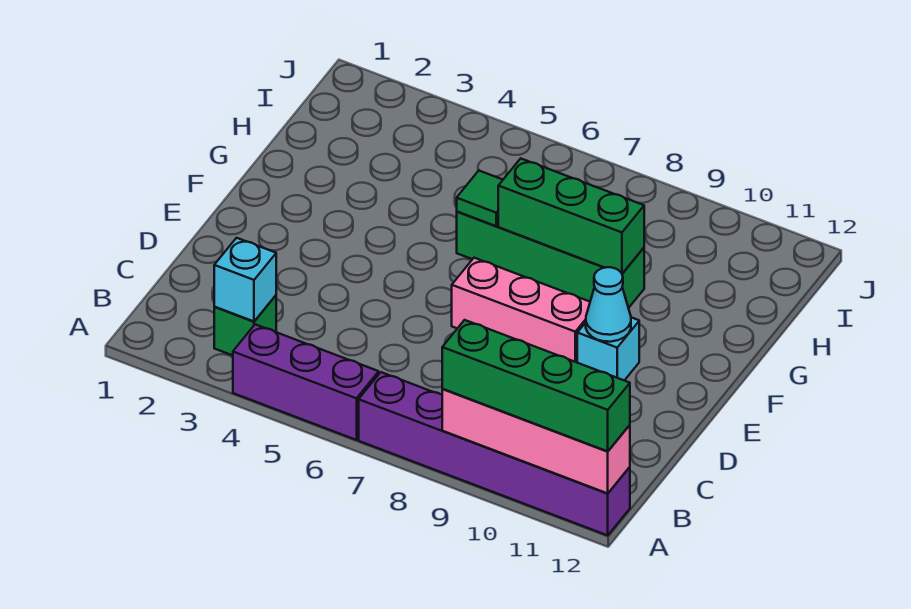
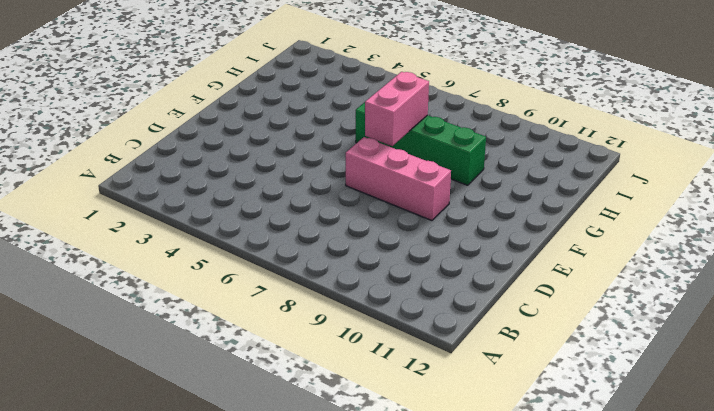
pink 1x2 brick [365,72,429,146] -> green 1x3 brick [498,159,644,274]
none -> purple 1x3 brick [233,324,379,440]
none -> purple 1x6 brick [359,372,630,535]
none -> green 1x1 brick [214,296,276,355]

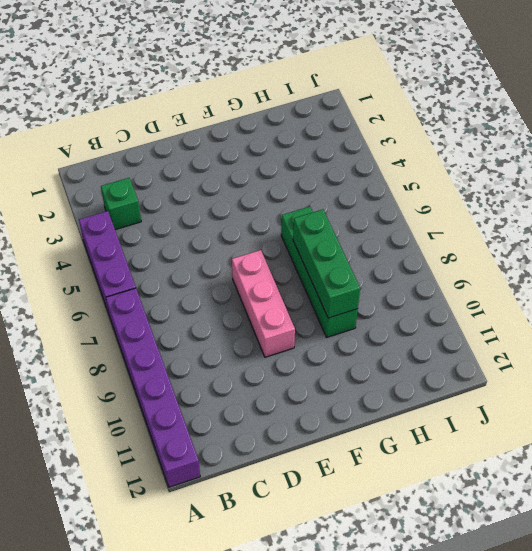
none -> cyan 1x1 brick [577,317,639,380]
none -> pink 1x4 brick [442,389,630,493]
none -> cyan 1x1 brick [214,238,276,321]

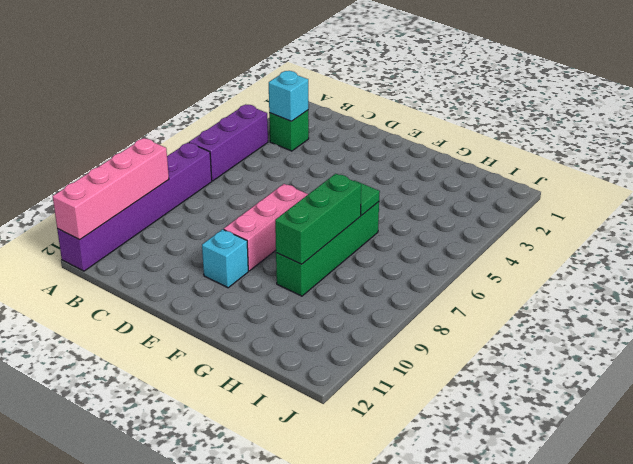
none -> cyan 1x1 cone [586,267,631,342]
none -> green 1x4 brick [442,320,630,451]

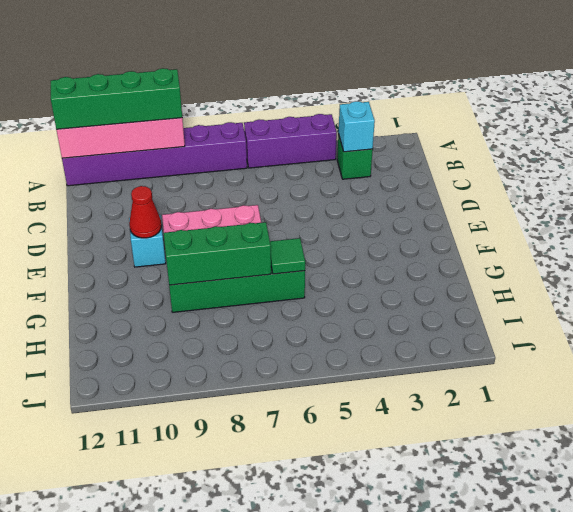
red 1x1 cone [129,186,162,238] -> cyan 1x1 cone [586,267,631,342]

